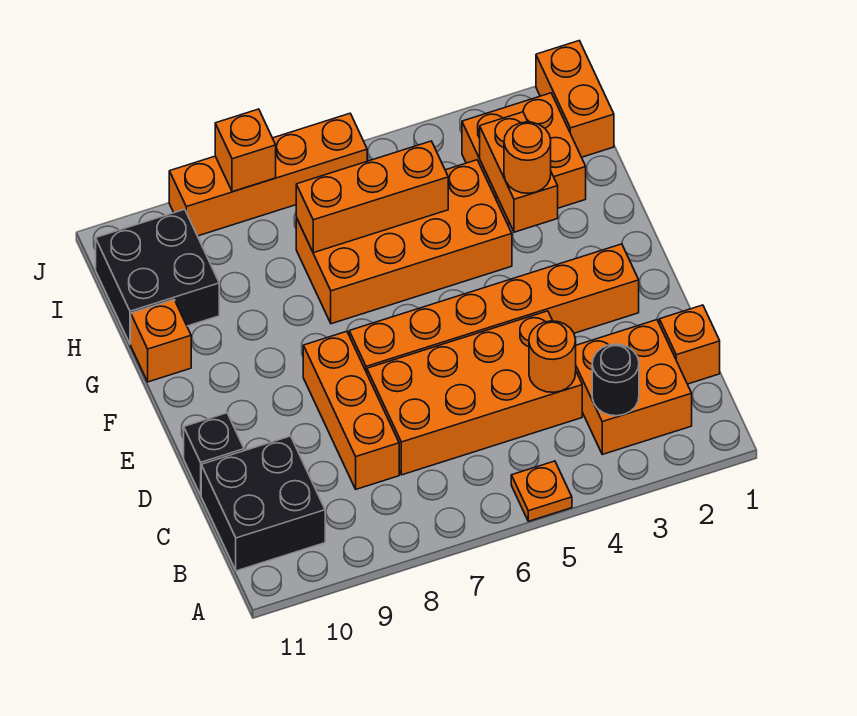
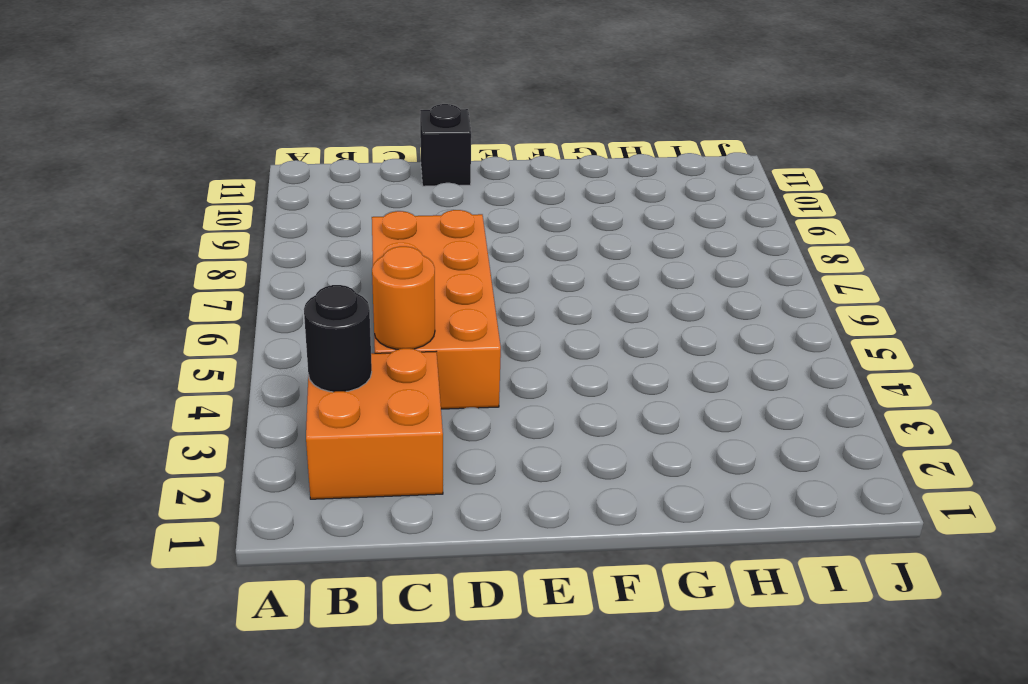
none -> orange 1x1 plate [511,461,572,521]
none -> black 2x2 brick [201,436,325,571]
none -> orange 1x1 brick [659,305,720,384]

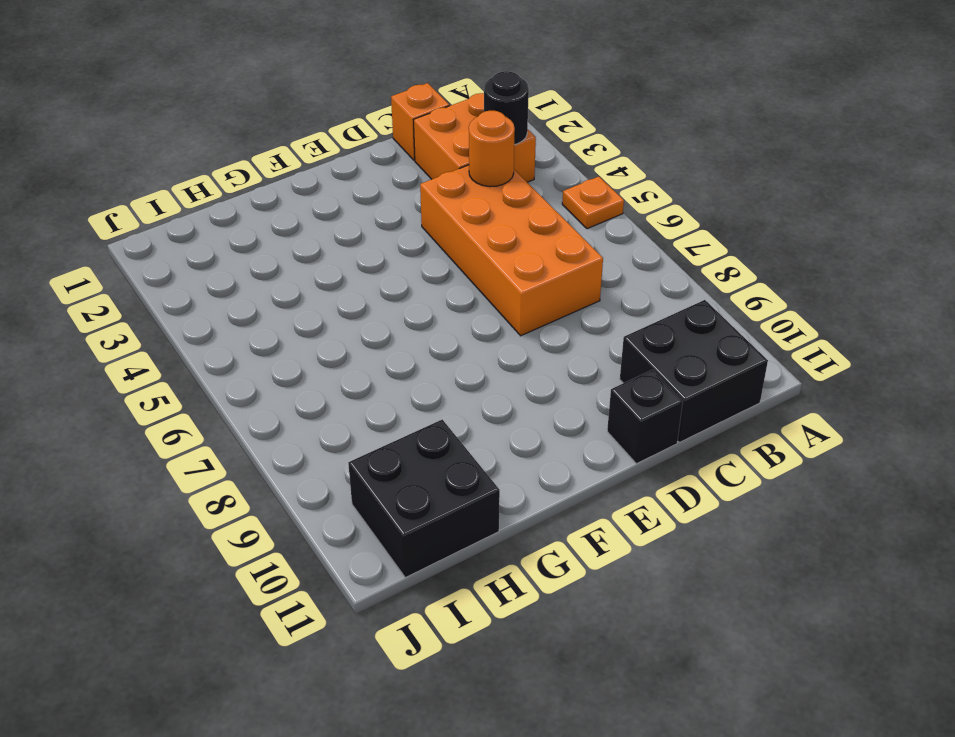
none -> orange 1x3 brick [303,331,399,489]
none -> orange 1x6 brick [349,244,639,373]
none -> orange 2x4 brick [296,160,512,324]

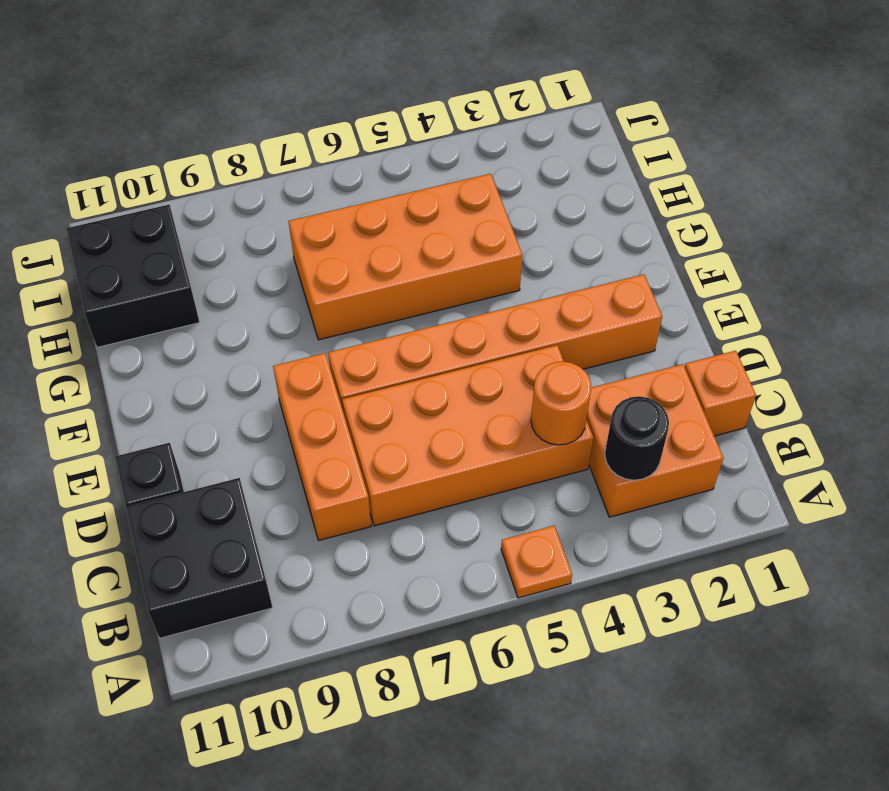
none -> orange 1x1 brick [131,300,191,382]
none -> orange 2x2 brick [462,93,586,224]
none -> orange 1x2 brick [536,41,614,157]

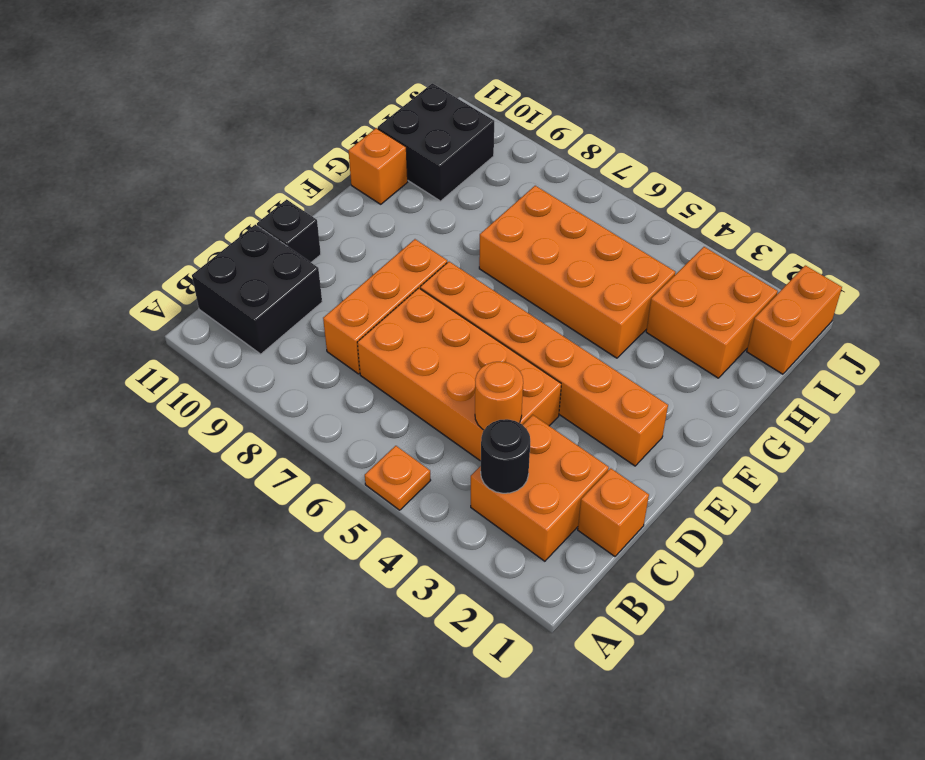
none -> orange 1x4 brick [169,114,367,236]
none -> orange 1x2 brick [480,112,558,232]
none -> orange 1x3 brick [296,141,448,253]

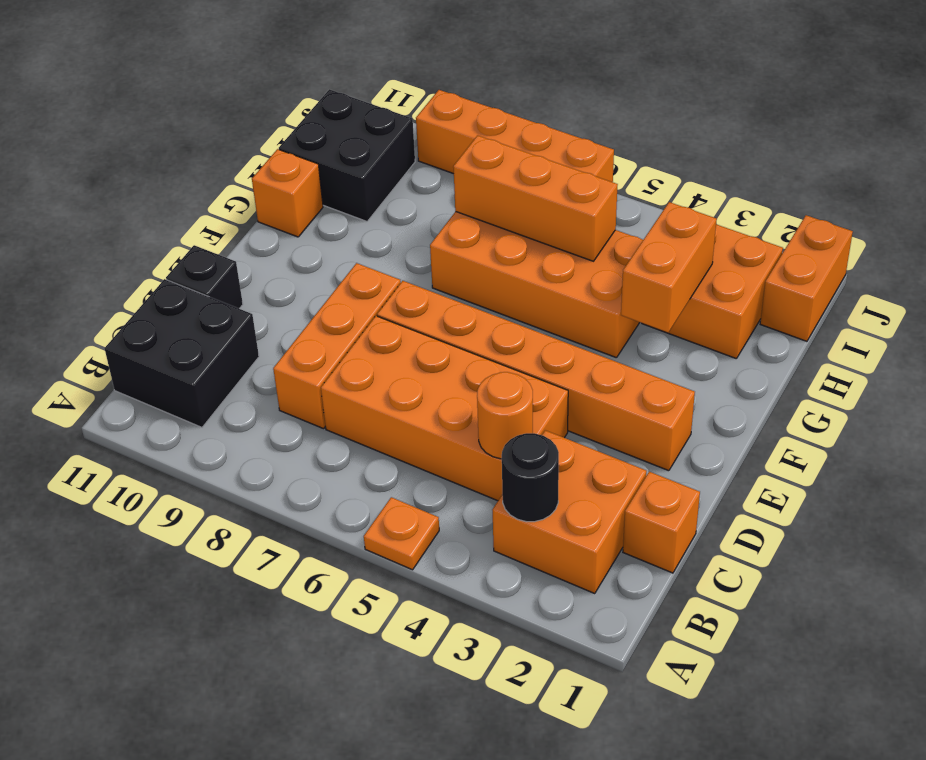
none -> orange 1x1 brick [215,109,276,192]
none -> orange 1x1 round brick [504,122,551,193]

